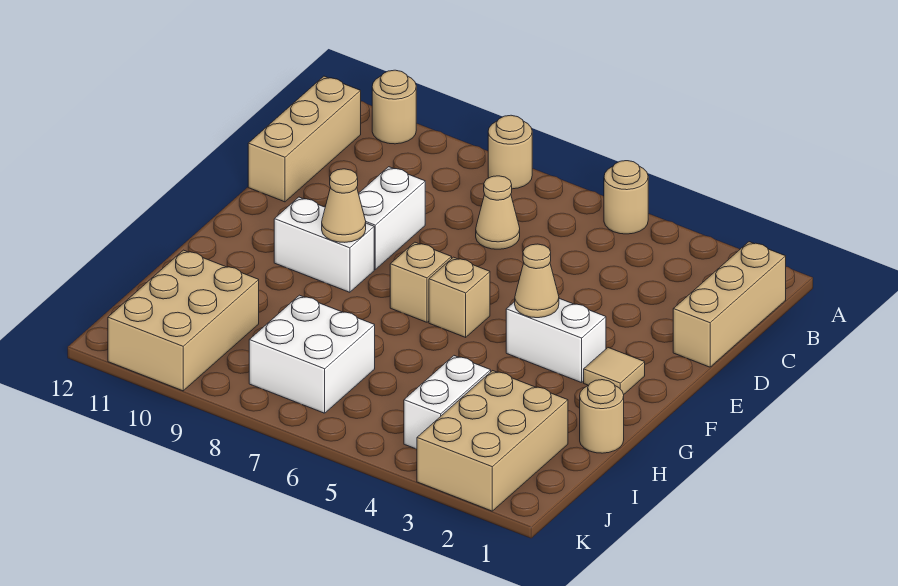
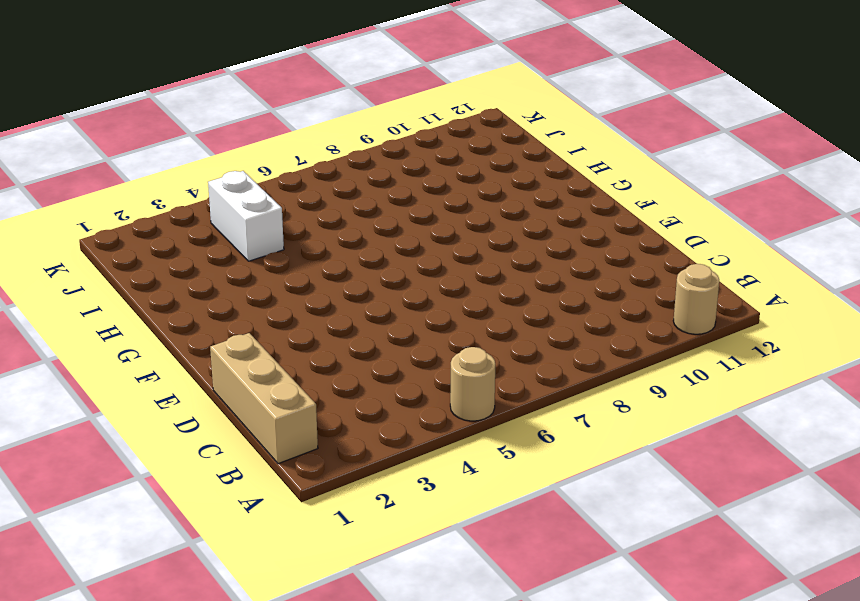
none -> tan 1x1 round brick [488,115,532,189]
none -> tan 1x3 brick [248,76,361,202]
none -> tan 1x1 cone [476,176,520,249]

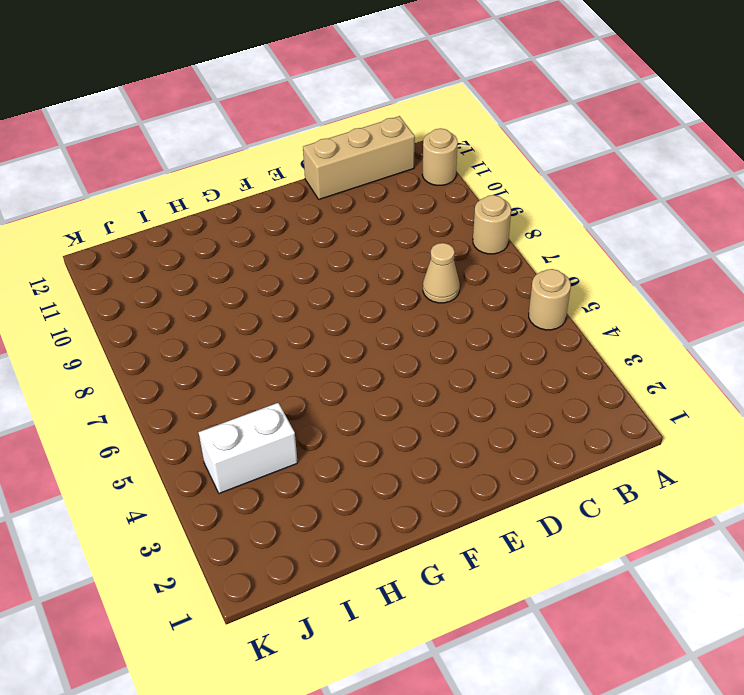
none -> tan 1x3 brick [673,242,786,367]
none -> white 1x2 brick [358,167,425,269]
none -> tan 1x1 tile [584,348,645,395]

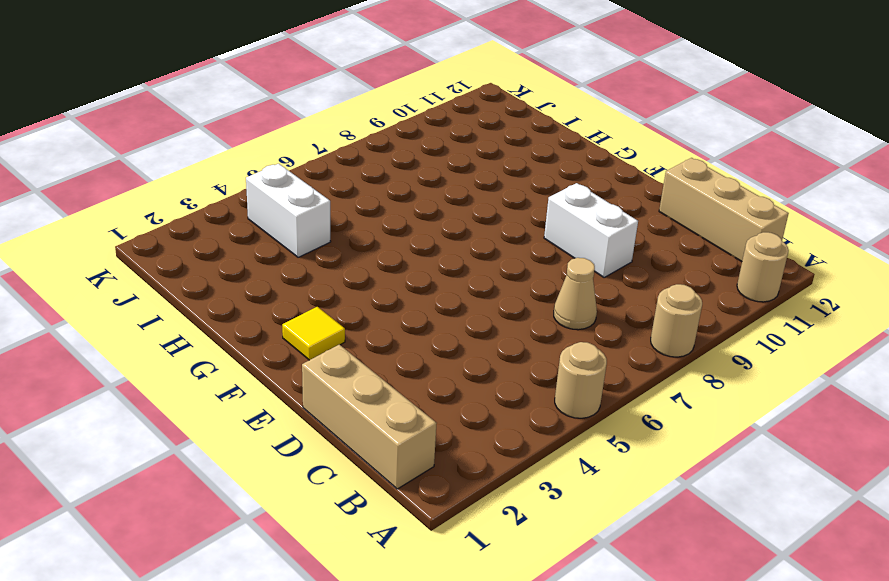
yellow 1x1 tile [282,307,345,360] -> tan 1x1 tile [584,348,645,395]
none -> white 1x2 brick [506,298,606,383]
none -> tan 1x1 brick [429,257,490,337]
none -> tan 1x1 brick [390,242,452,322]

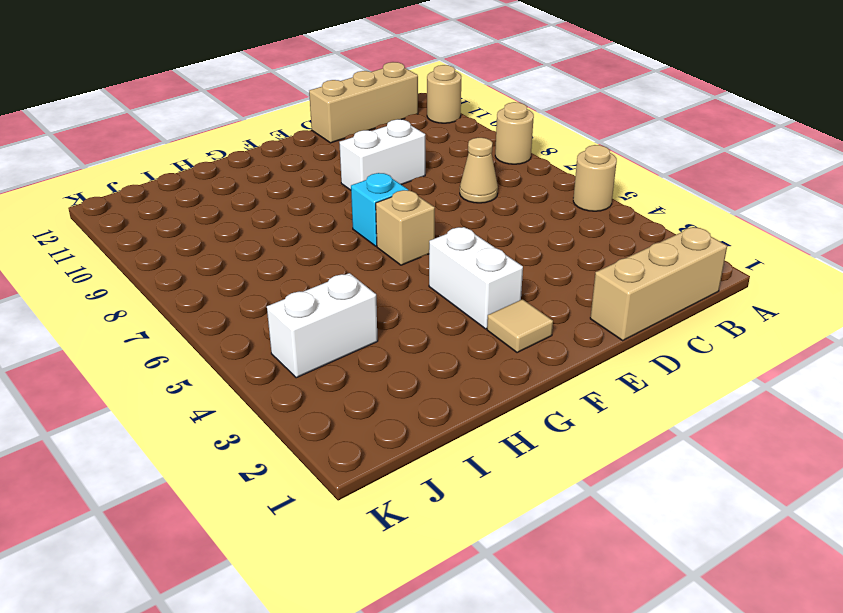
cyan 1x1 brick [351,173,408,246] -> tan 1x1 brick [390,242,452,322]
none -> white 1x2 brick [274,197,374,292]
none -> tan 1x1 round brick [580,380,624,453]
none -> tan 2x3 brick [417,371,568,511]

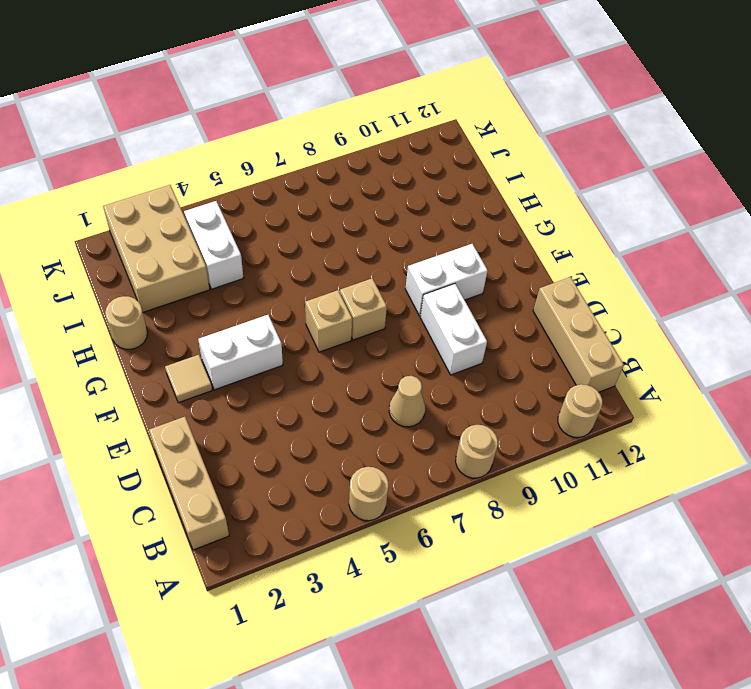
none -> white 2x2 brick [249,295,375,413]
none -> tan 2x3 brick [108,250,259,391]
none -> tan 1x1 cone [515,244,559,318]

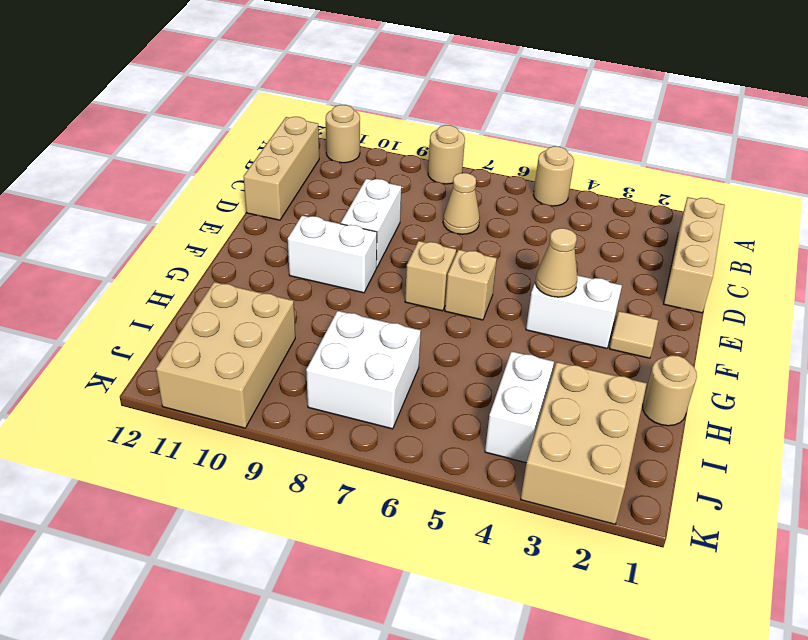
none -> tan 1x1 cone [322,169,366,242]

